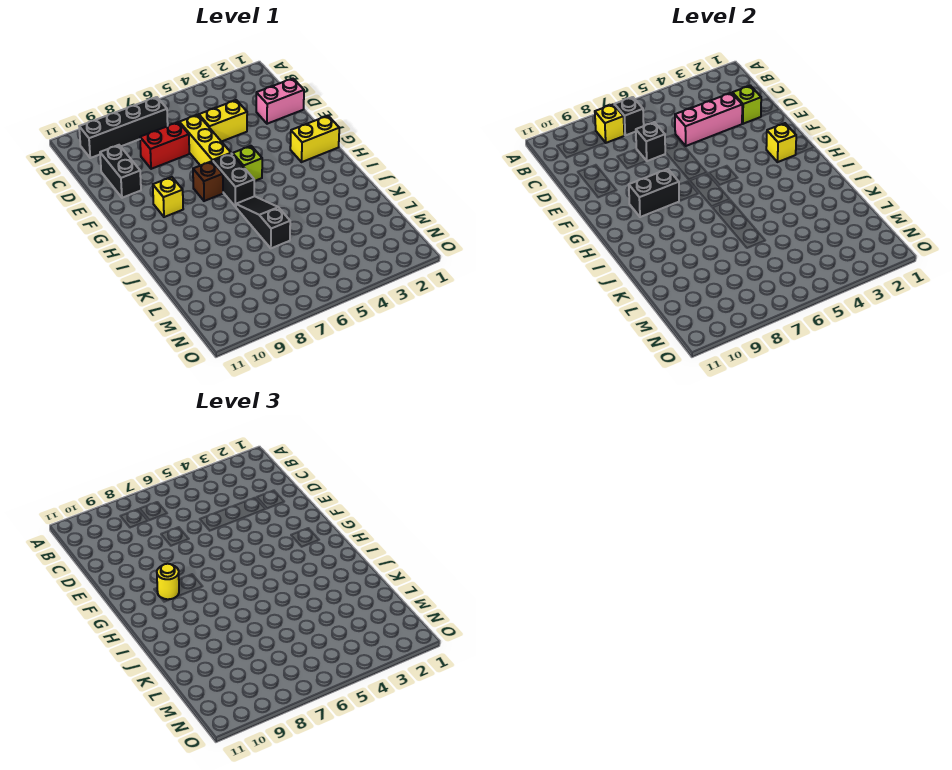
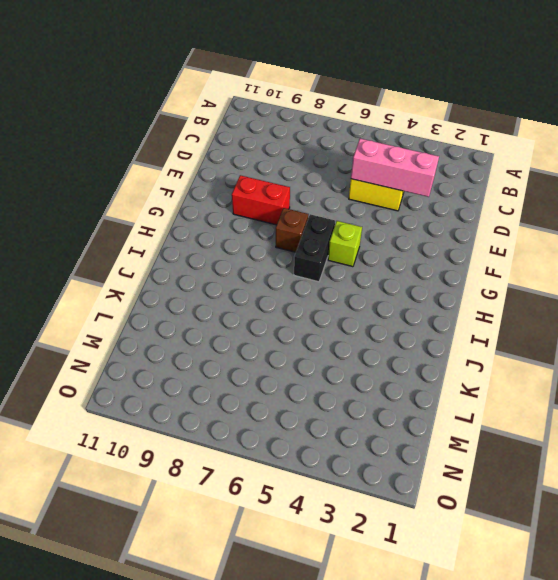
red 1x2 brick [232,175,290,225] -> red 1x2 brick moved to [140,122,189,169]
none -> black 1x4 brick [79,97,168,158]
none -> pink 1x2 brick [256,78,304,124]
none -> yellow 1x3 brick [179,115,231,166]

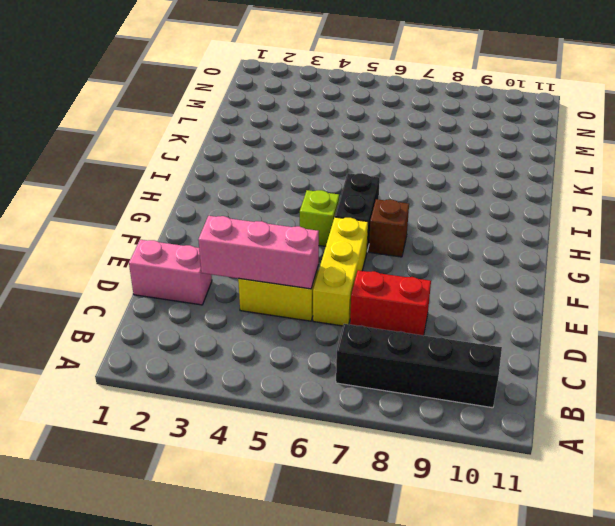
none -> black 1x2 brick [100,145,141,198]
none -> yellow 1x2 brick [290,116,339,162]
none -> yellow 1x1 brick [153,177,183,217]

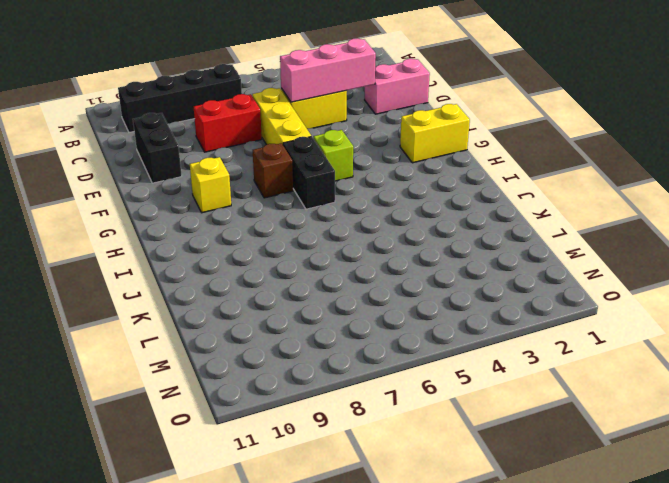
none -> black 1x3 slope [236,196,290,248]
none -> black 1x1 brick [614,97,644,135]
none -> yellow 1x1 brick [595,104,625,143]

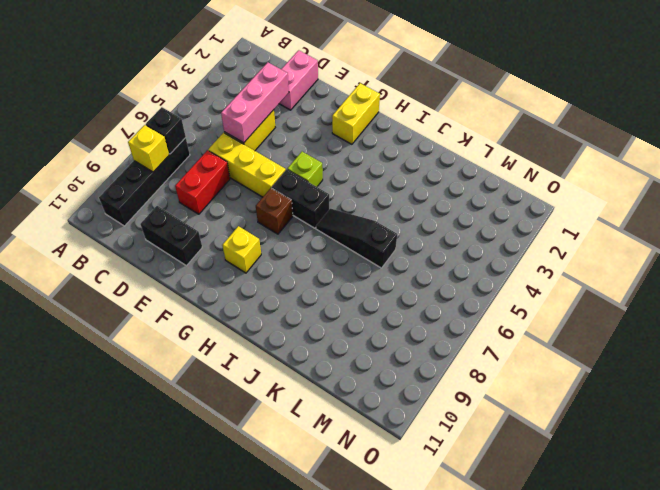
none -> lime 1x1 brick [732,86,761,124]
none -> black 1x1 brick [636,122,665,161]
none -> yellow 1x1 brick [766,123,796,162]

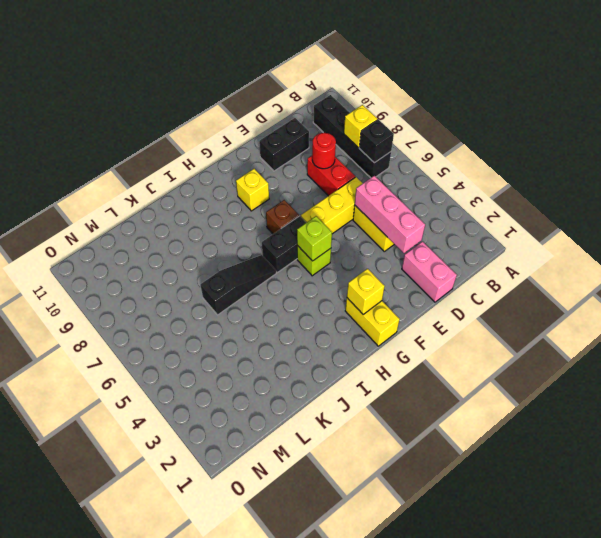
red 1x1 round brick [312,133,336,169] -> none
lime 1x1 brick [297,216,332,261] -> lime 1x1 brick moved to [732,86,761,124]
none -> black 1x1 brick [636,122,665,161]
none -> black 1x2 brick [629,169,679,217]
none -> yellow 1x1 round brick [157,564,179,599]

